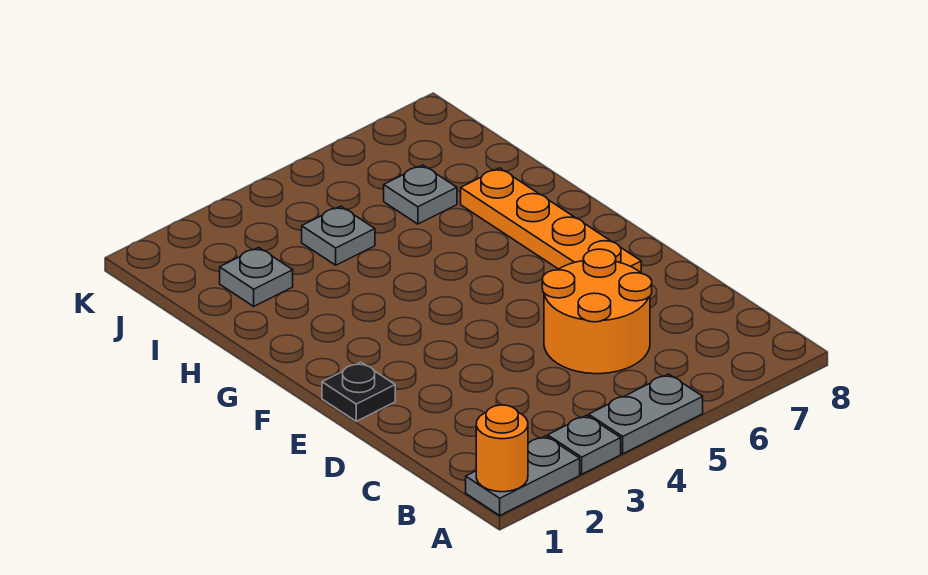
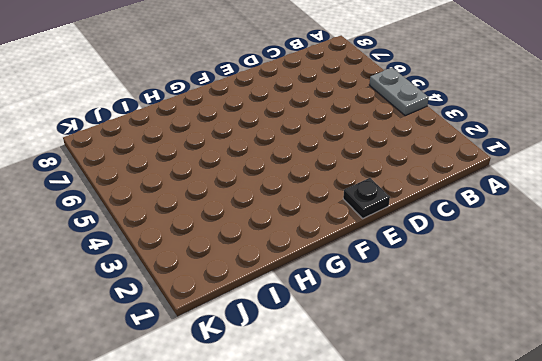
none -> grey 1x2 plate [466,436,580,515]
none -> grey 1x1 plate [548,415,621,474]

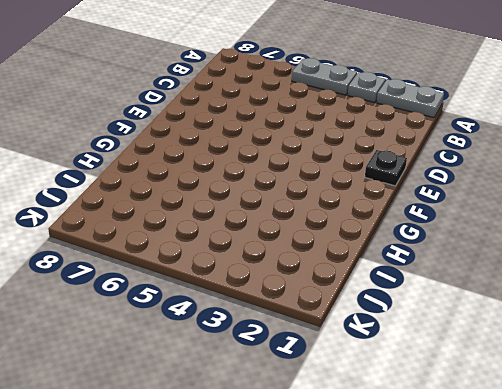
none -> orange 2x2 round brick [542,249,652,374]
none -> orange 1x4 plate [461,168,641,273]

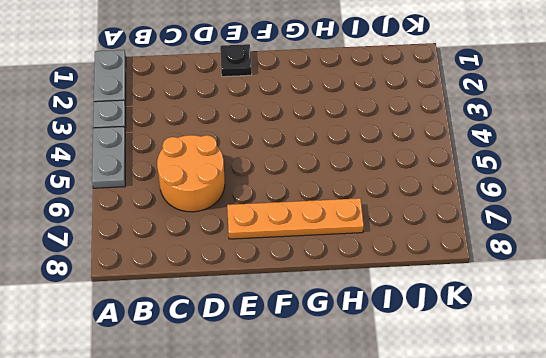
none -> grey 1x1 plate [220,247,293,306]
none -> grey 1x1 plate [302,206,375,265]

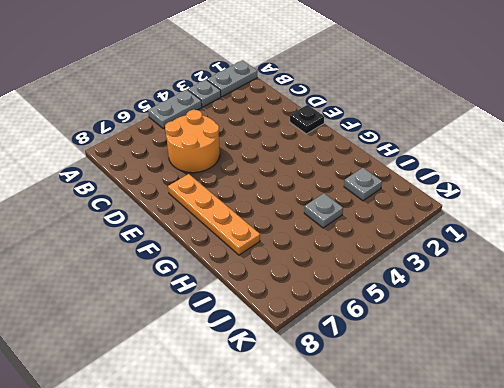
none -> grey 1x1 plate [384,165,457,224]
none -> orange 1x1 round brick [476,405,528,492]

